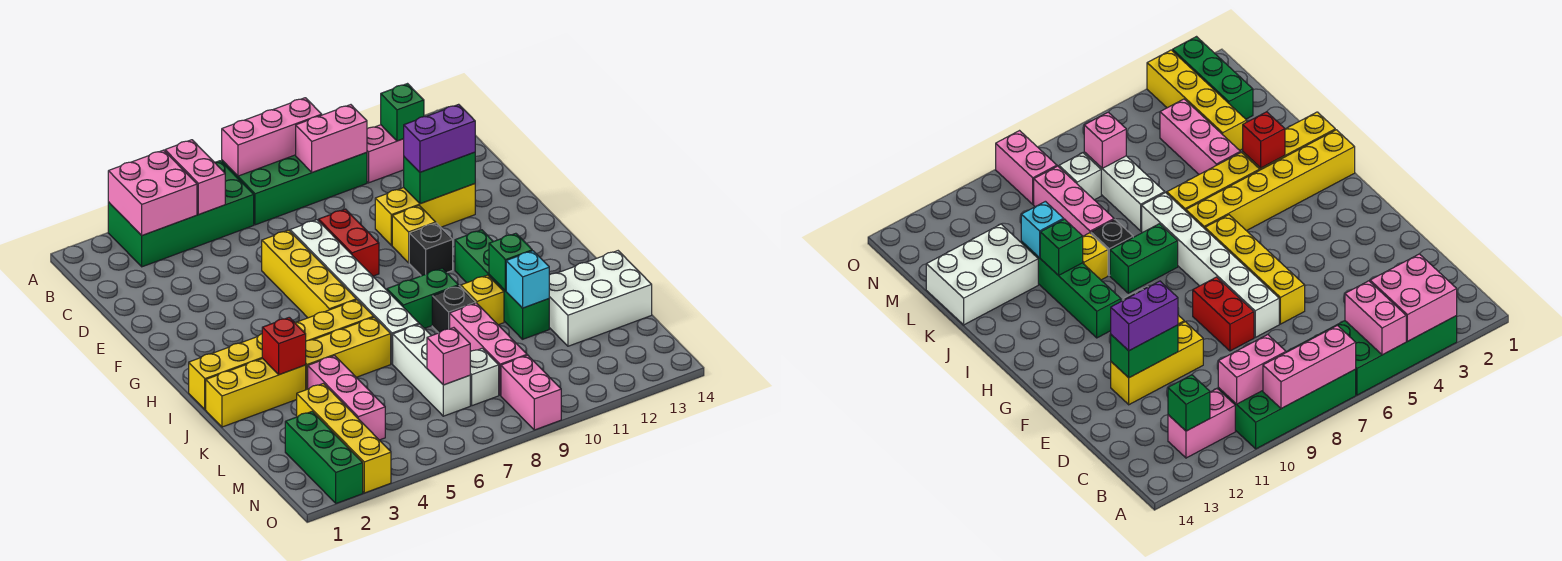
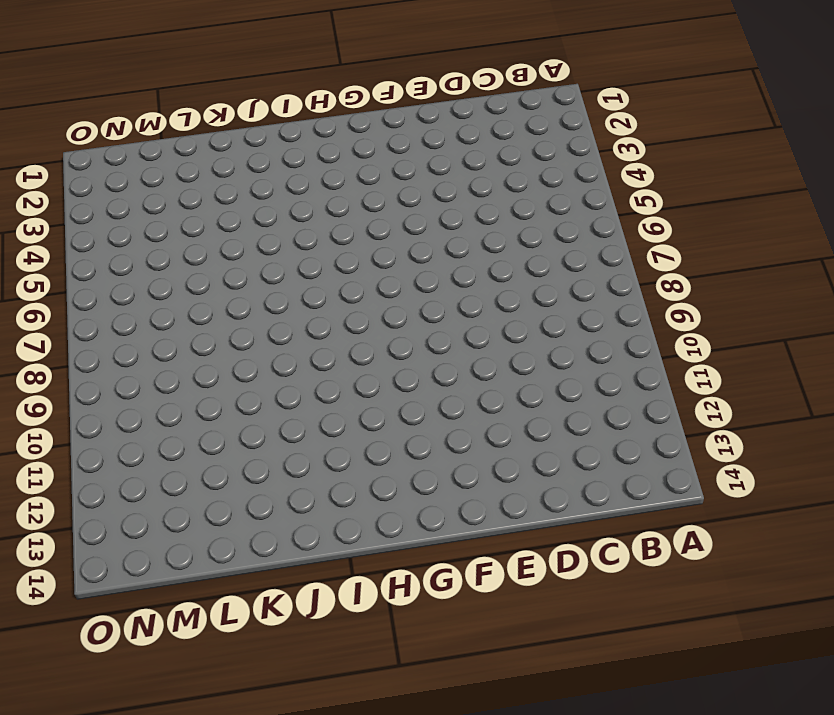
none -> green 2x4 brick [108,161,254,267]
none -> green 2x4 brick [222,152,367,225]
none -> pink 1x2 brick [367,125,404,183]
none -> yellow 1x4 brick [262,230,356,318]

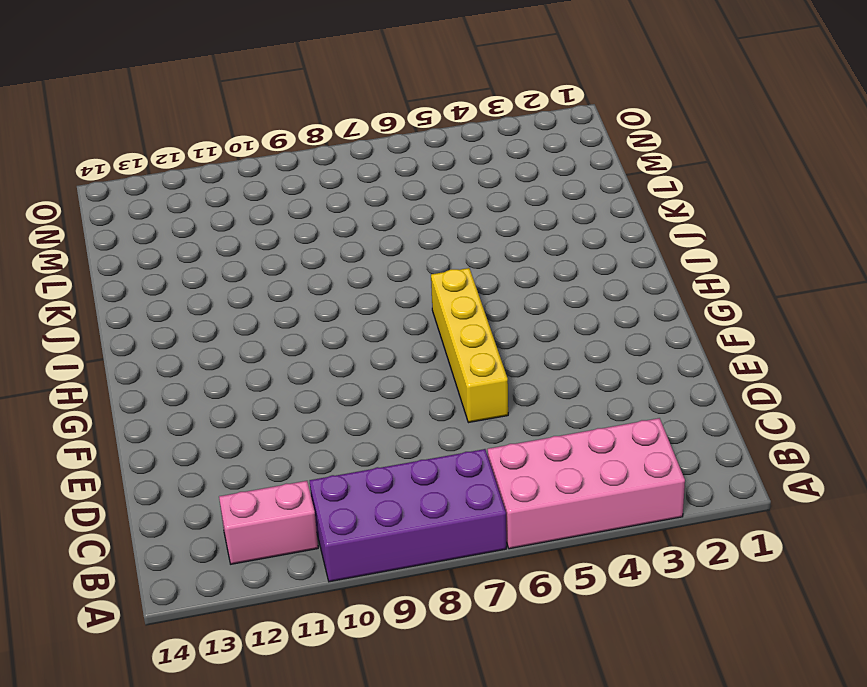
pink 2x4 brick [487,418,685,549] -> green 2x4 brick [108,161,254,267]
purple 2x4 brick [310,449,506,582] -> green 2x4 brick [222,152,367,225]
none -> white 1x6 brick [290,220,419,364]
none -> red 1x2 brick [319,209,379,276]
none -> yellow 1x3 brick [375,184,475,246]
none -> yellow 1x1 brick [392,206,436,263]

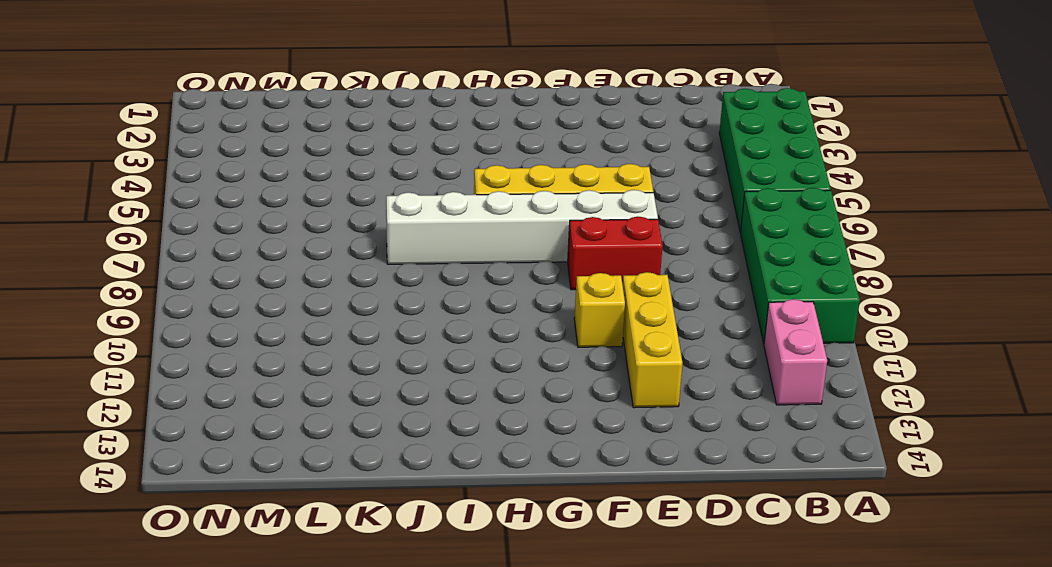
none -> black 1x1 brick [409,223,453,276]
none -> green 1x4 brick [455,230,549,339]
none -> yellow 1x6 brick [189,300,374,410]
none -> green 1x2 brick [387,268,459,328]

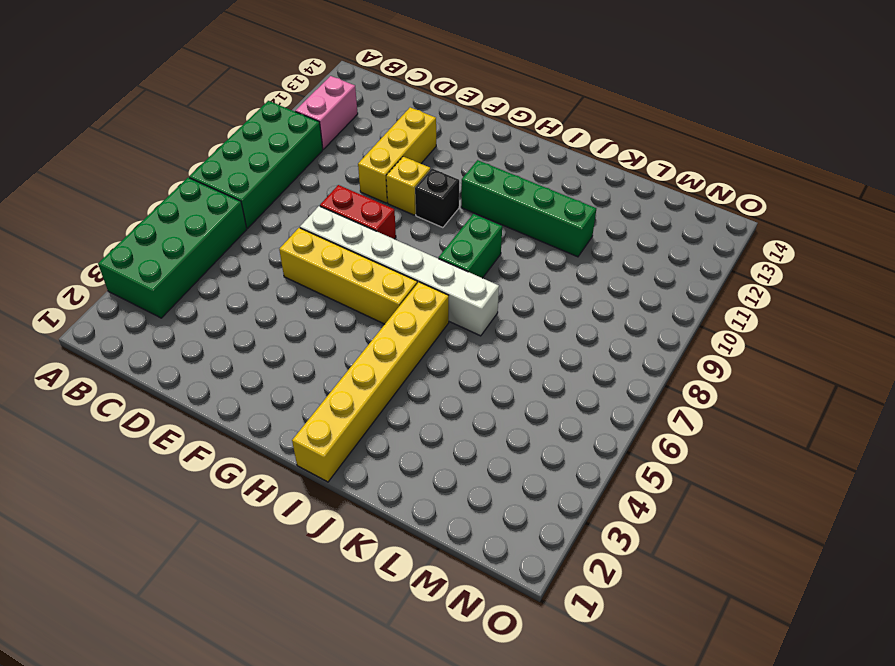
none -> yellow 1x3 brick [206,359,306,427]
none -> yellow 1x3 brick [306,317,391,390]
none -> black 1x1 brick [432,286,476,333]
none -> yellow 1x1 brick [461,275,504,325]

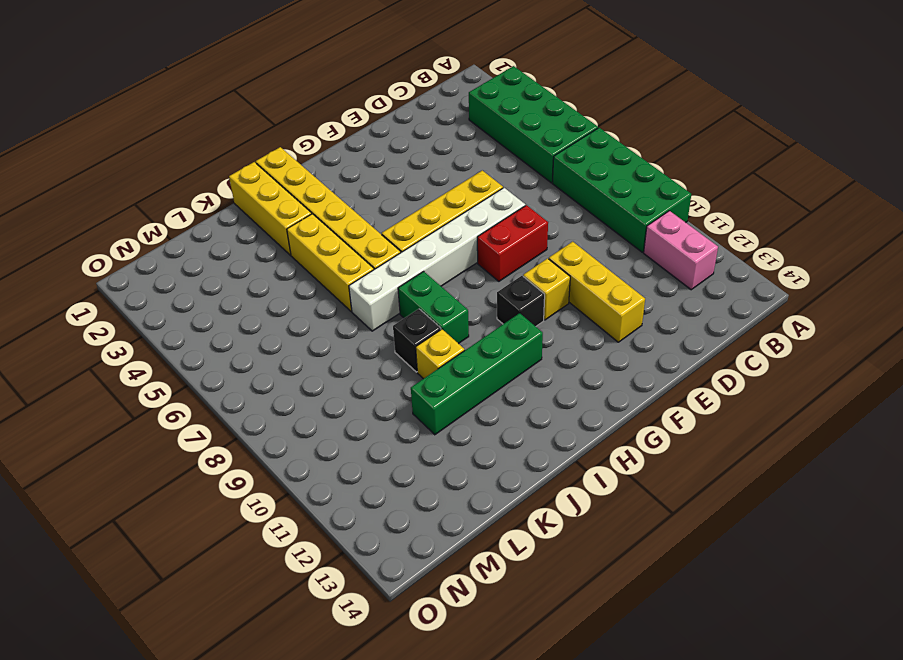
none -> pink 1x3 brick [308,356,385,440]
none -> white 1x3 brick [393,324,470,416]
none -> pink 1x3 brick [450,303,527,395]
none -> white 2x3 brick [549,251,652,346]

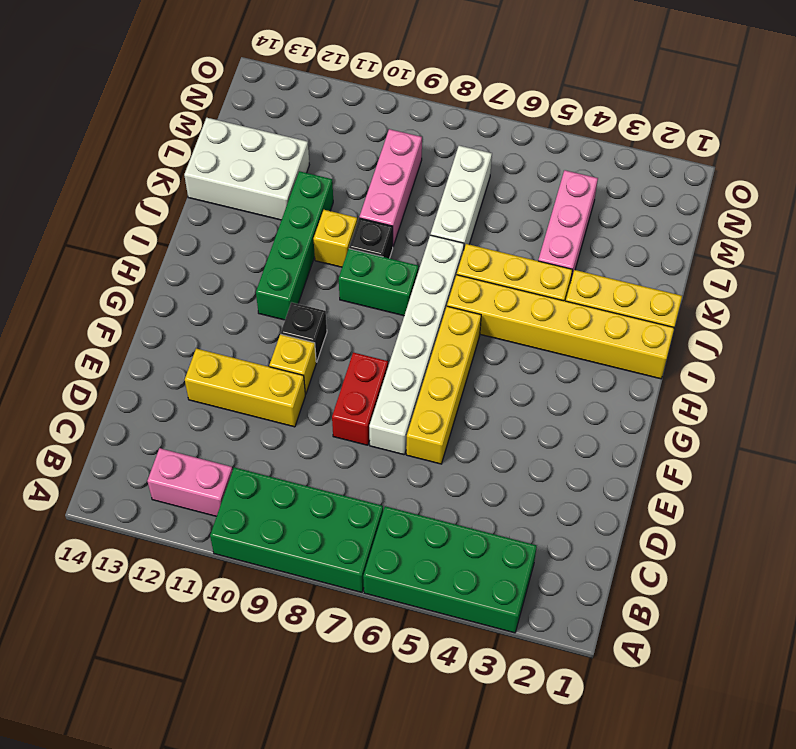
none -> yellow 1x4 brick [297,384,391,493]
none -> green 1x3 brick [285,411,363,503]
none -> white 1x1 brick [470,348,499,406]
none -> pink 1x2 brick [501,355,561,430]

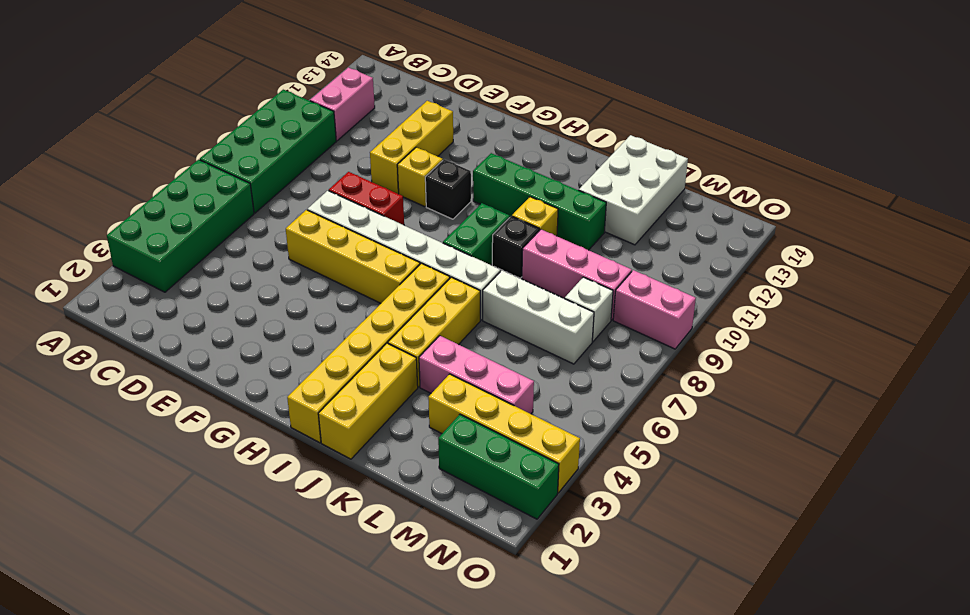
none -> pink 2x2 brick [108,150,197,235]
none -> pink 1x2 brick [165,140,225,214]
none -> pink 1x3 brick [222,98,322,176]
none -> pink 1x2 brick [296,105,367,172]

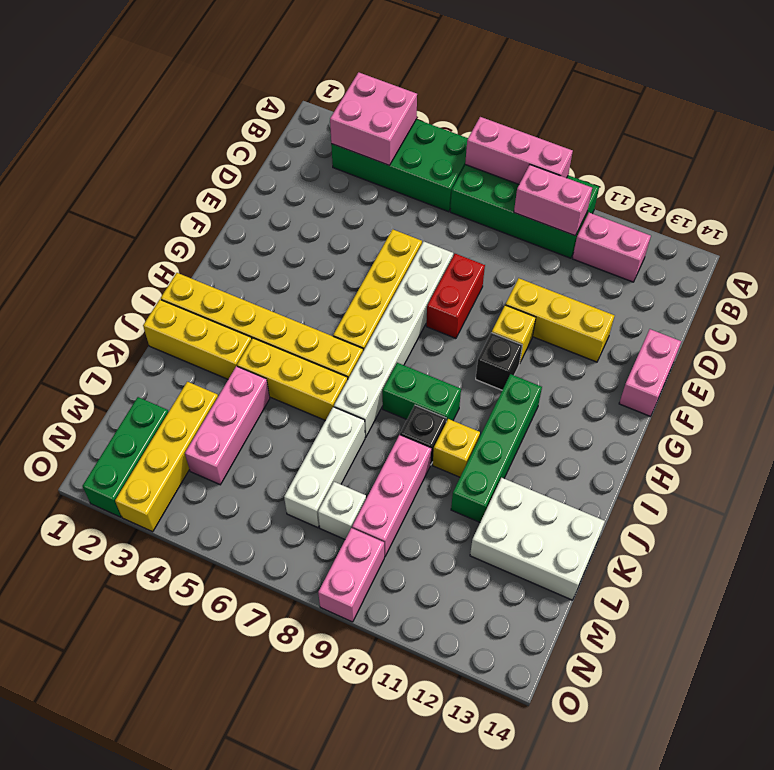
pink 1x2 brick [619,329,681,416] -> pink 1x2 brick moved to [165,140,225,214]
none -> green 1x1 brick [381,84,424,141]
none -> green 1x2 brick [404,152,475,204]
none -> red 1x1 brick [262,317,306,375]
none -> green 1x1 brick [489,233,532,291]

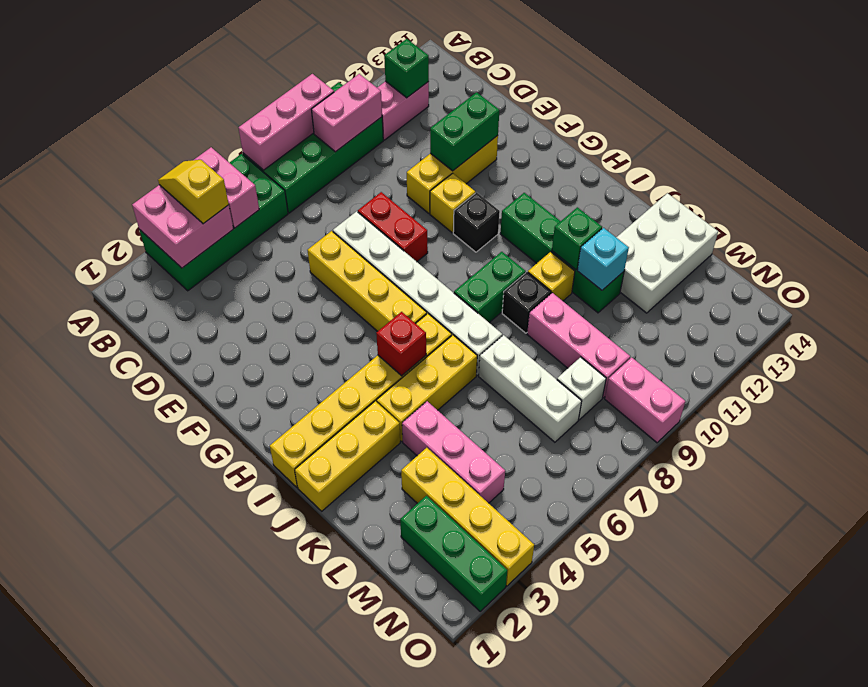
yellow 1x2 slope [158,160,229,224] -> none
red 1x1 brick [376,312,426,376] -> red 1x1 brick moved to [262,317,306,375]
none -> pink 1x1 brick [427,328,470,385]
none -> purple 1x2 brick [404,104,475,172]

